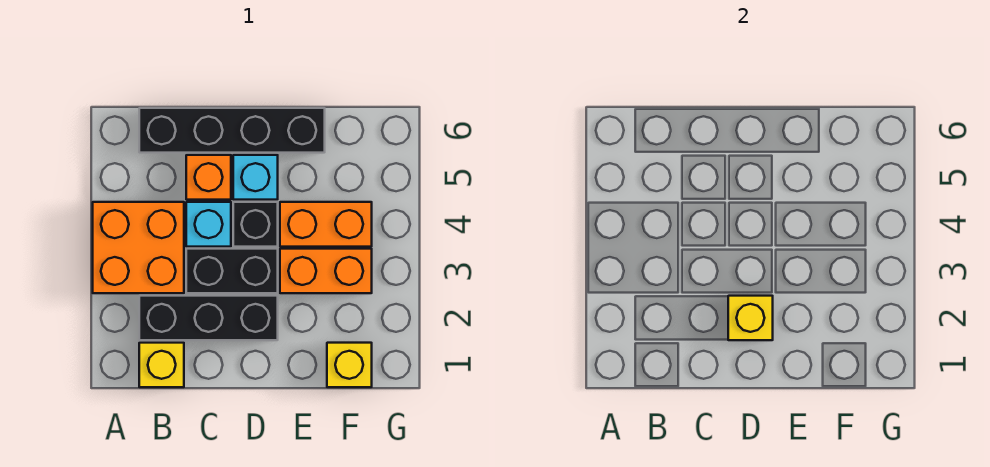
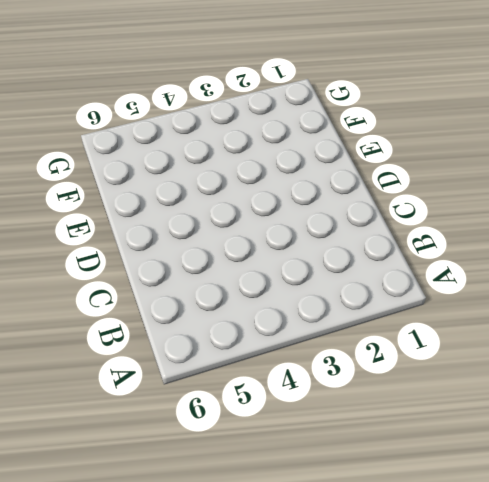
none -> orange 2x2 brick [93,202,184,293]
none -> yellow 1x1 brick [139,343,184,387]
none -> black 1x3 brick [139,296,278,340]

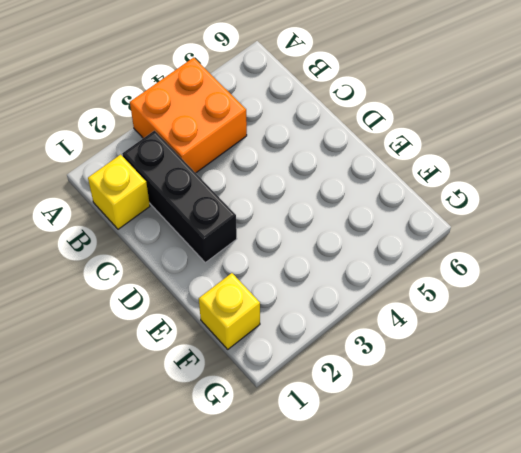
none -> black 1x4 brick [139,108,325,153]
none -> black 1x2 brick [186,249,278,293]
none -> cyan 1x1 brick [186,202,231,247]

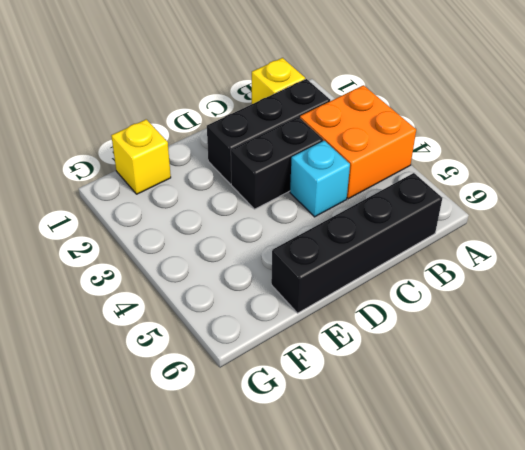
none -> orange 1x1 brick [186,155,231,200]
none -> black 1x1 brick [233,202,278,247]
none -> cyan 1x1 brick [233,155,278,200]

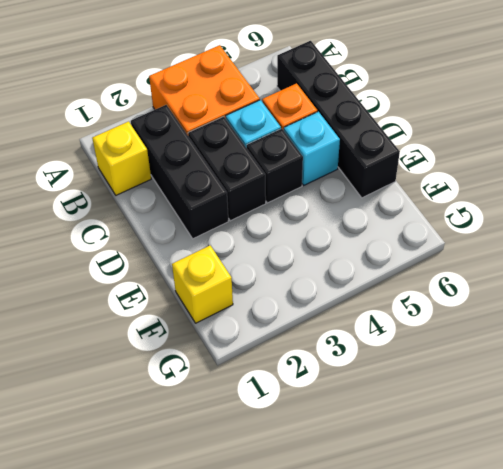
none -> orange 1x2 brick [280,249,372,293]
none -> orange 1x2 brick [280,202,372,247]
none -> yellow 1x1 brick [728,296,773,340]

